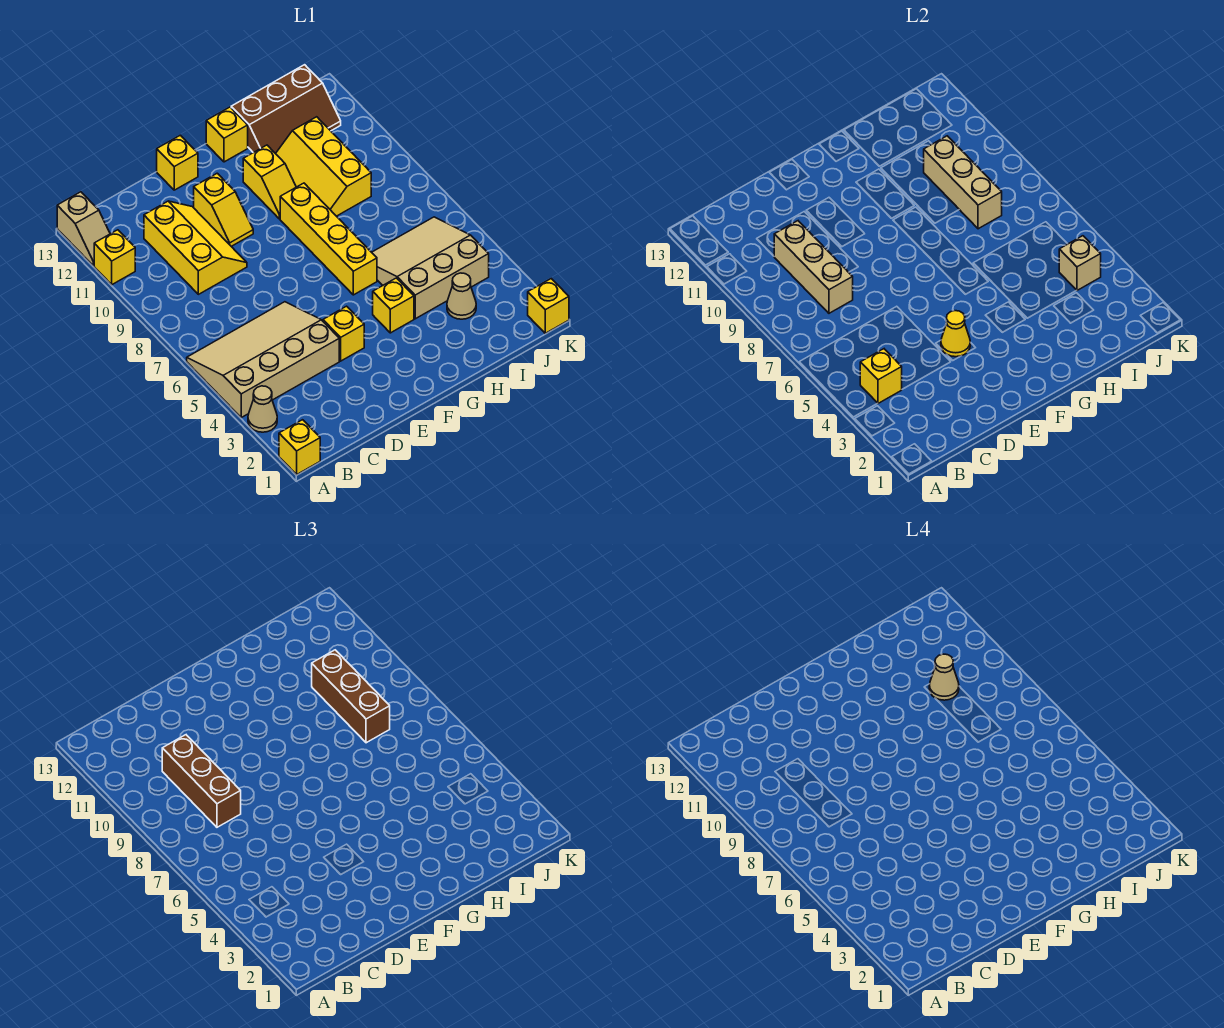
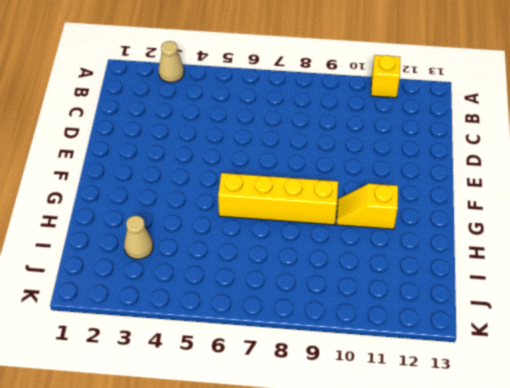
none -> yellow 1x1 brick [279,420,320,474]
none -> tan 3x4 slope [187,302,339,417]
none -> tan 1x2 slope [57,192,110,266]

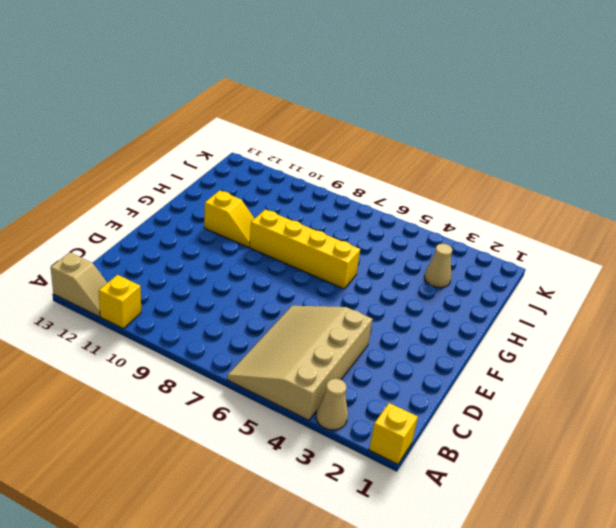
none -> yellow 2x3 slope [144,201,247,294]
none -> yellow 1x1 brick [323,306,364,361]
none -> yellow 1x2 slope [194,173,253,246]

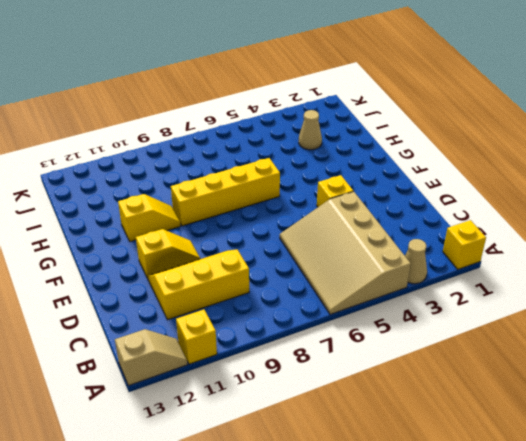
none -> yellow 1x1 brick [157,135,198,190]
none -> yellow 1x1 brick [373,278,414,333]
none -> yellow 1x1 brick [206,107,248,162]

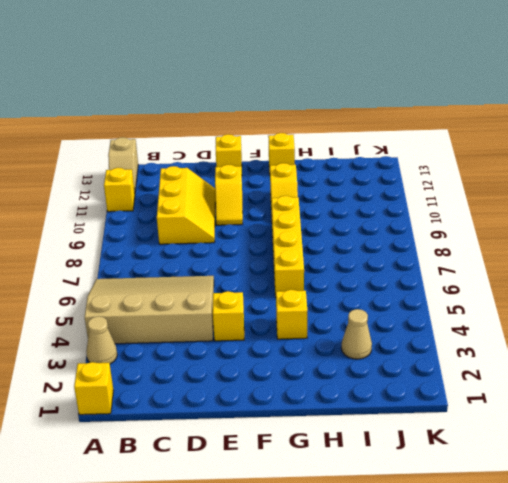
none -> tan 3x3 slope [372,217,489,319]
none -> yellow 2x3 slope [276,117,371,216]
none -> brown 2x3 slope [231,65,341,154]

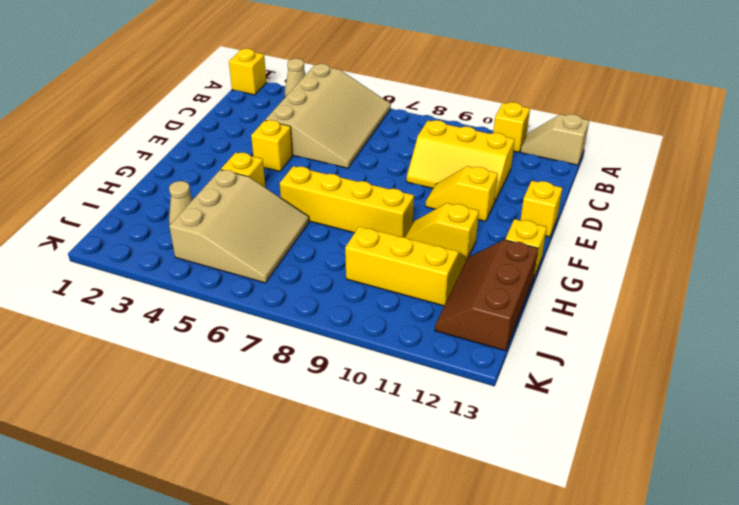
none -> yellow 1x1 brick [528,279,569,333]
none -> yellow 1x1 brick [860,349,902,403]
none -> tan 1x3 brick [774,221,853,313]

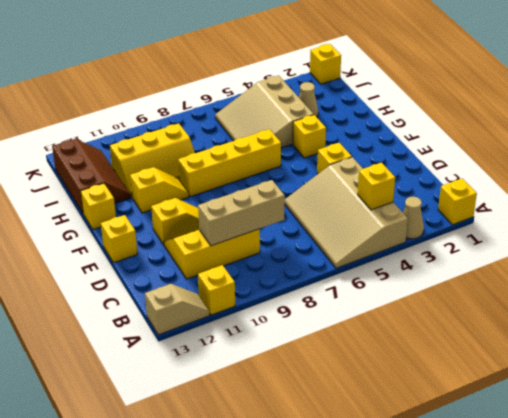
none -> yellow 1x1 cone [941,311,970,357]
none -> tan 1x3 brick [924,136,1002,229]
none -> tan 1x1 brick [1059,236,1101,290]

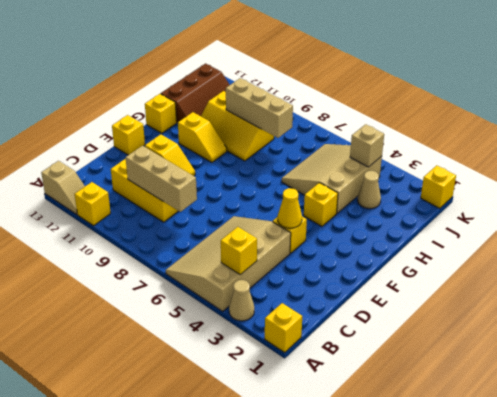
none -> yellow 1x4 brick [280,183,377,295]
none -> brown 1x3 brick [162,735,241,827]
none -> brown 1x3 brick [312,650,390,743]

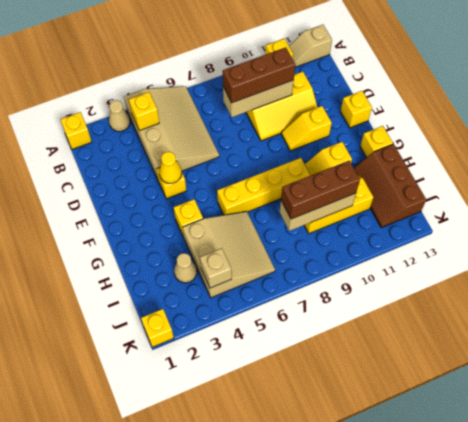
none -> tan 1x1 cone [929,654,959,700]

